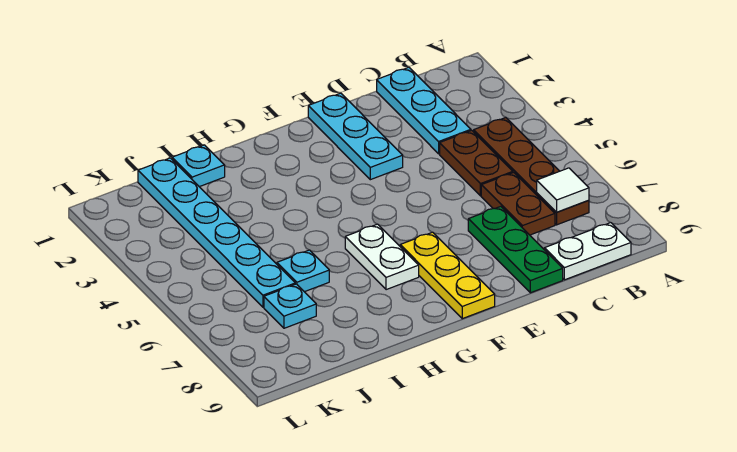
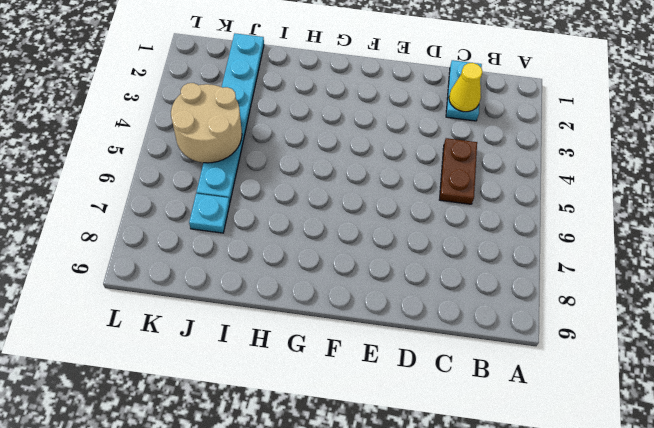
cyan 1x2 plate [446,60,482,121] -> cyan 1x3 plate [377,67,471,154]
yellow 1x1 cone [449,63,483,112] -> none
tan 2x2 round brick [171,83,242,163] -> none
none -> brown 1x4 plate [474,117,589,225]
none -> white 1x2 plate [544,223,631,280]
none -> brown 1x2 plate [481,173,555,235]

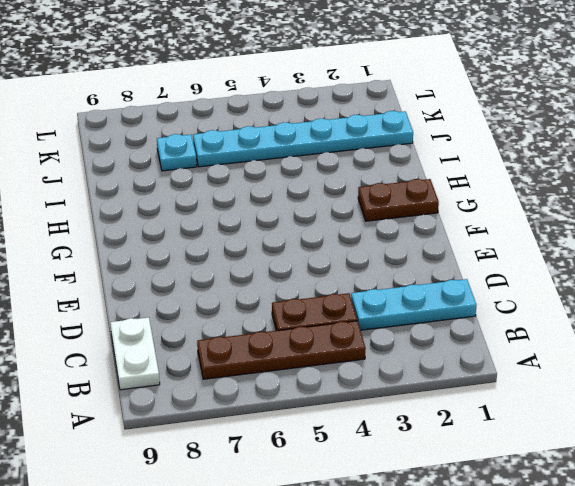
brown 1x2 plate [358,179,439,221] -> brown 1x2 plate moved to [481,173,555,235]
none -> green 1x3 plate [468,206,563,293]
none -> cyan 1x3 plate [308,93,403,180]
none -> yellow 1x3 plate [400,232,495,319]

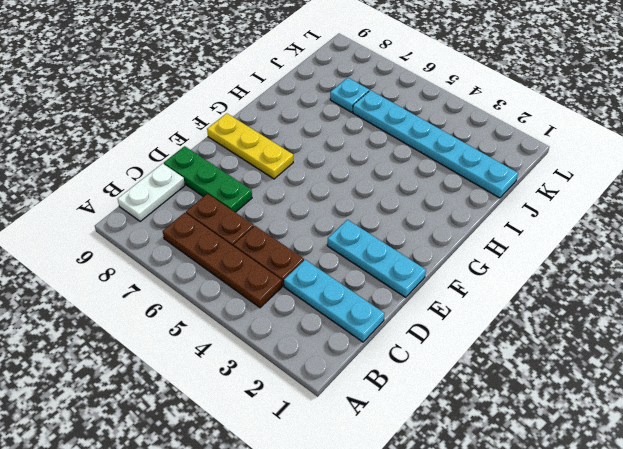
none -> white 1x2 plate [345,224,419,290]
none -> cyan 1x1 plate [172,145,225,187]
none -> cyan 1x1 plate [277,250,329,292]

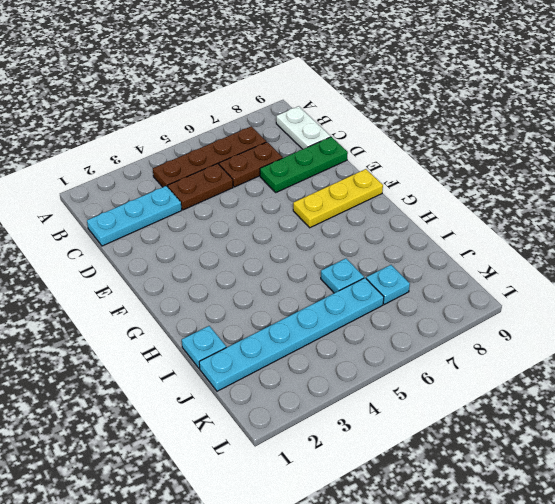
none -> cyan 1x3 plate [308,93,403,180]
none -> white 1x2 plate [345,224,419,290]
none -> white 1x1 tile [537,168,589,212]

